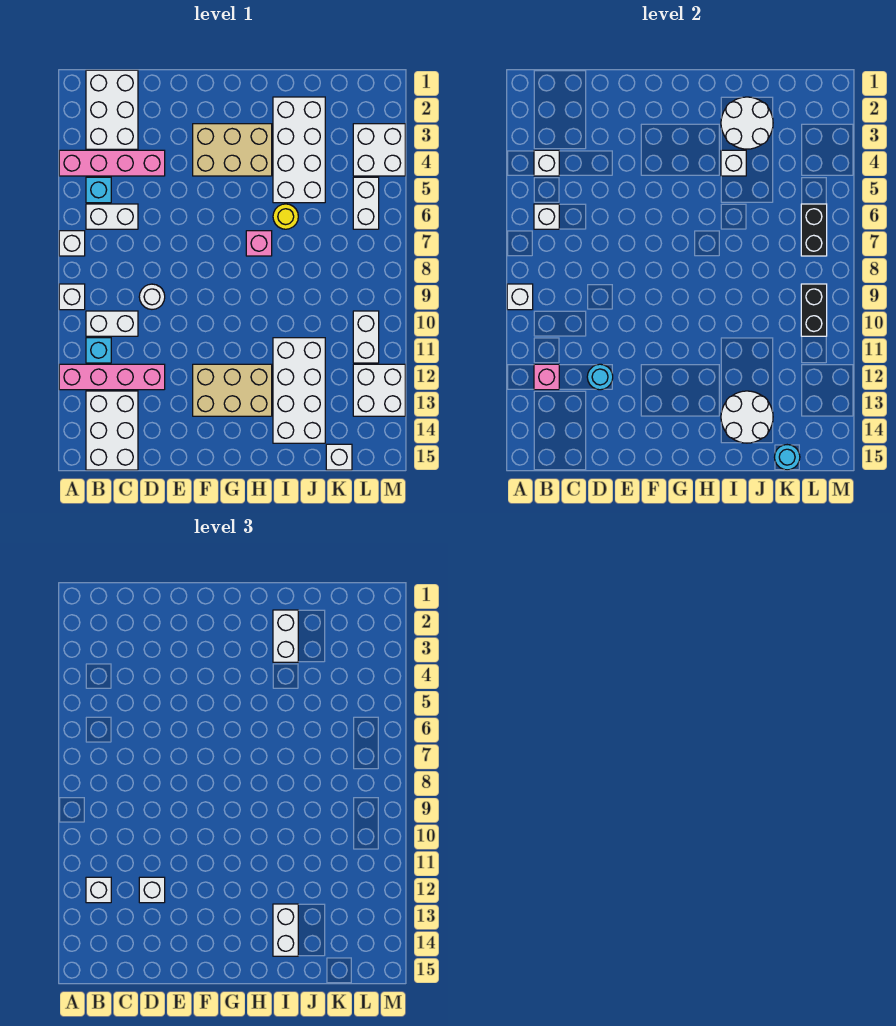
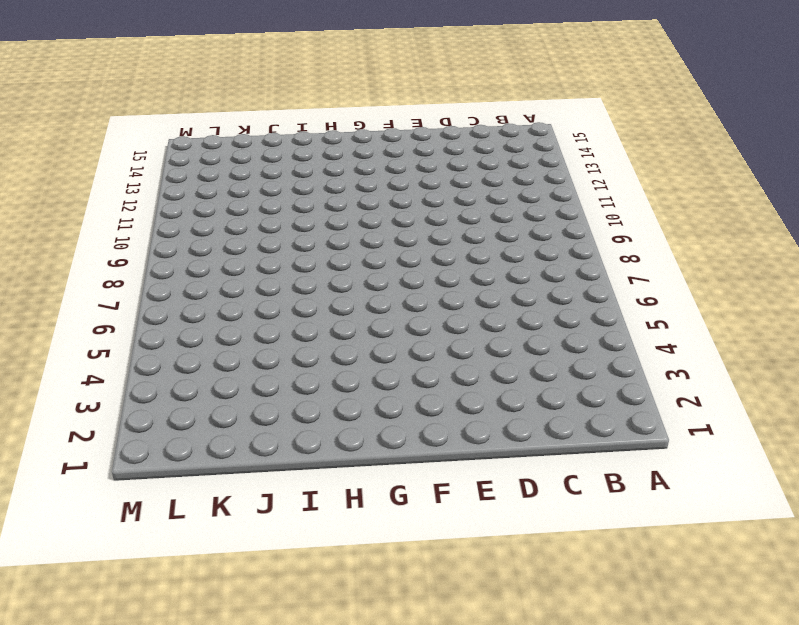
none -> pink 1x4 brick [59,150,165,176]
none -> white 1x1 brick [59,231,85,256]
none -> white 1x1 brick [59,284,85,310]
none -> pink 1x4 brick [59,364,165,390]

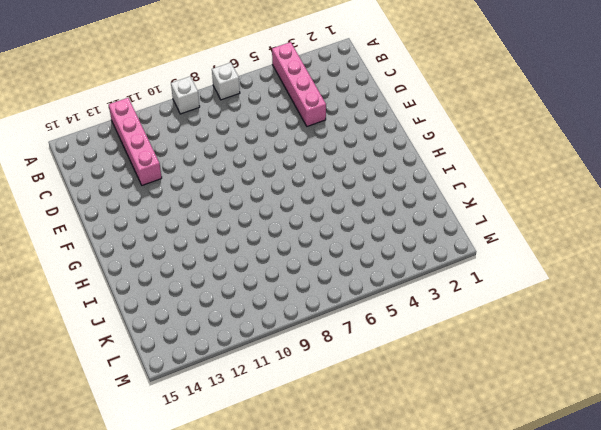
none -> white 2x3 brick [86,70,138,149]
none -> cyan 1x1 brick [86,177,111,203]
none -> white 1x2 brick [86,204,138,229]
none -> white 1x2 brick [86,311,138,336]

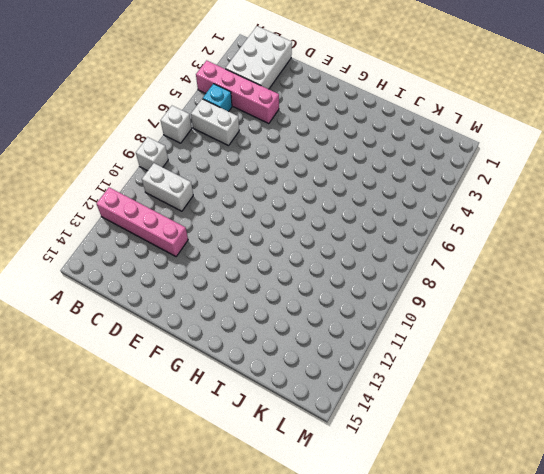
none -> cyan 1x1 brick [86,338,111,363]
none -> white 2x3 brick [86,391,138,470]
none -> white 1x1 round brick [139,284,165,309]
none -> tan 2x3 brick [193,124,272,176]

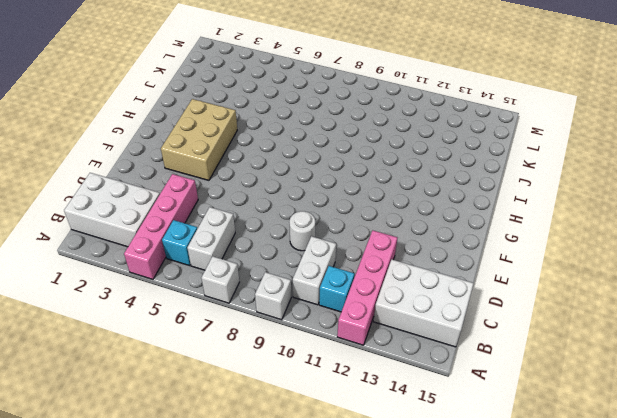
none -> tan 2x3 brick [193,364,272,416]
none -> pink 1x1 brick [246,231,272,256]
none -> white 2x4 brick [273,97,325,203]
none -> yellow 1x1 round brick [273,204,298,229]

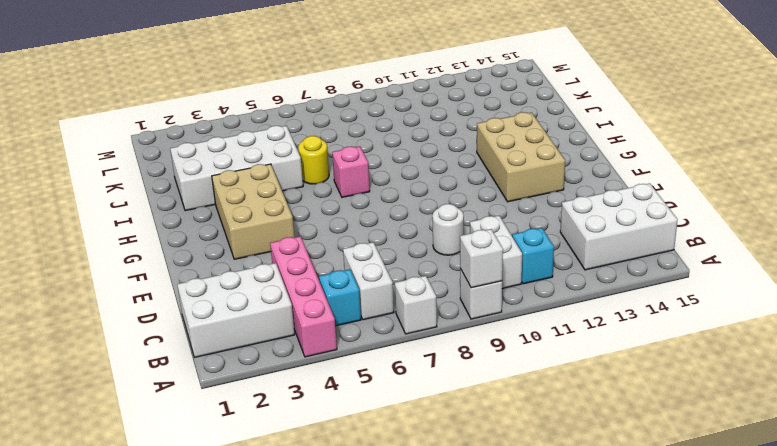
none -> pink 1x4 brick [59,364,165,390]
none -> white 2x4 brick [273,338,325,443]
none -> white 1x1 brick [326,444,352,470]
none -> white 2x2 brick [353,124,405,176]

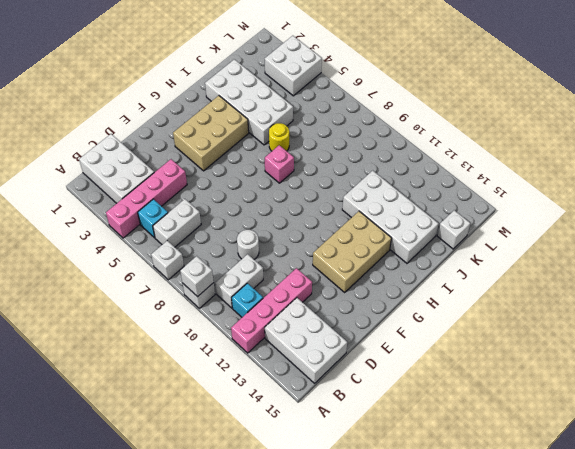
none -> white 1x2 brick [353,177,379,229]
none -> white 1x2 brick [353,311,379,363]
none -> white 2x2 brick [353,364,405,416]
none -> white 1x1 brick [534,150,559,176]

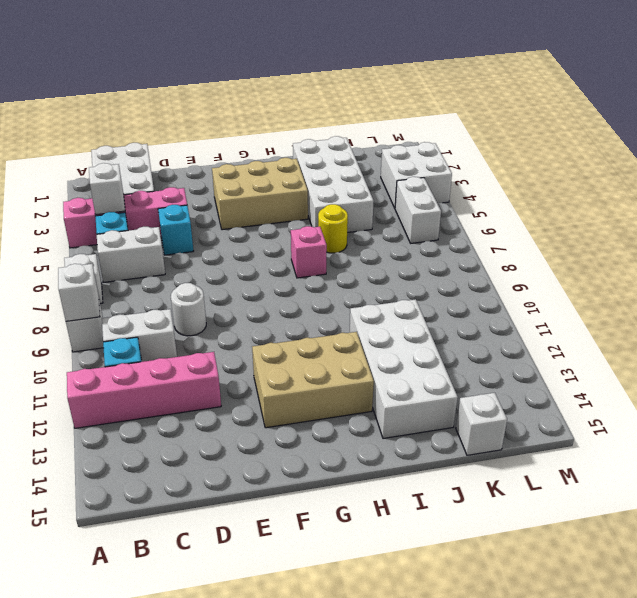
cyan 1x1 brick [158,205,193,255] -> none
none -> white 2x3 brick [86,391,138,470]
none -> white 1x2 brick [353,311,379,363]
none -> white 2x2 brick [353,364,405,416]
none -> white 1x1 brick [534,204,559,229]

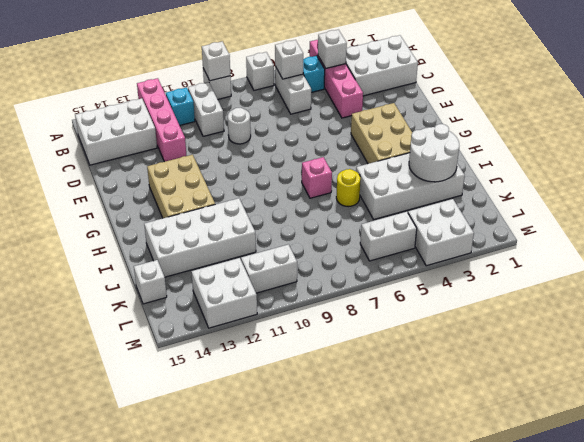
none -> pink 1x1 brick [534,364,559,390]
none -> cyan 1x1 round brick [587,364,613,390]
none -> white 1x1 brick [721,150,746,176]
none -> white 2x2 round brick [721,391,773,443]

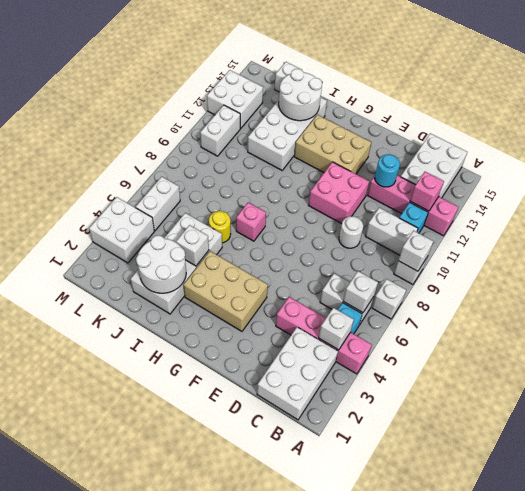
pink 2x2 brick [309,162,369,224] -> none
none -> cyan 1x1 round brick [775,445,800,470]
none -> black 1x2 brick [801,204,827,256]
none -> black 1x2 brick [801,284,827,336]
none -> white 1x1 brick [86,877,111,903]

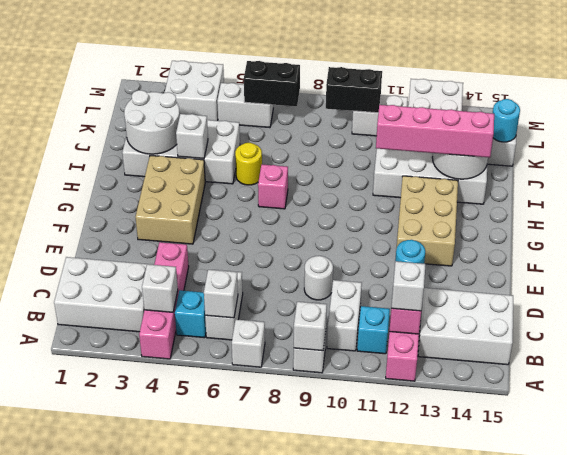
pink 1x4 brick [376,105,494,158] -> white 1x2 brick [273,904,298,956]
none -> white 1x1 brick [139,877,165,903]
none -> white 1x2 brick [273,610,298,662]

